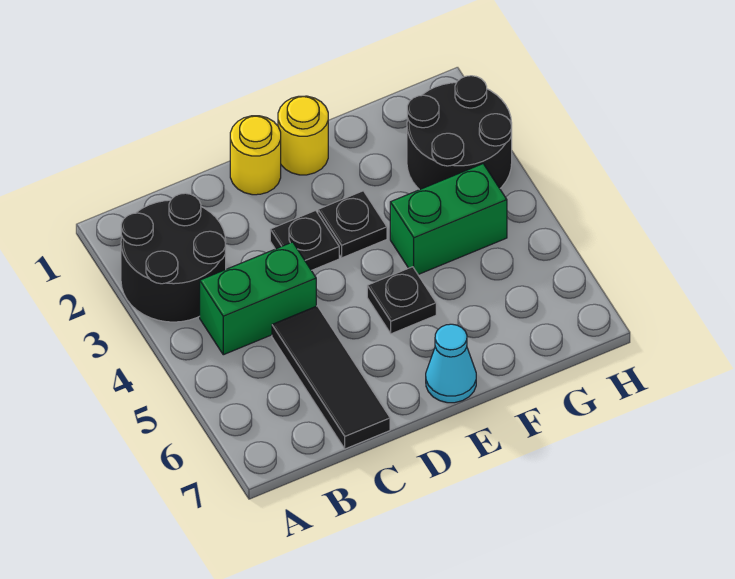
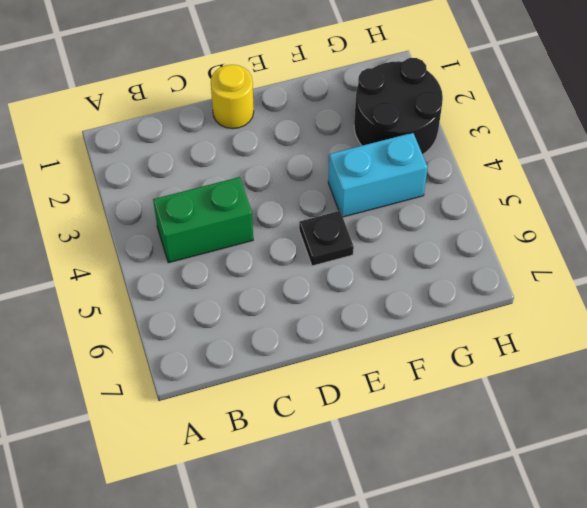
cyan 1x2 brick [328,133,428,217] -> green 1x2 brick [390,164,507,275]
none -> black 2x2 round brick [121,193,226,322]
none -> black 1x3 tile [272,306,390,449]

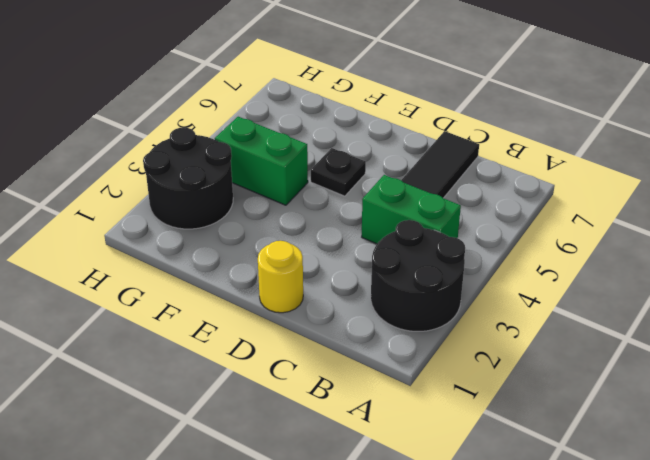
none -> black 1x1 plate [270,210,339,270]
none -> yellow 1x1 round brick [278,96,328,175]

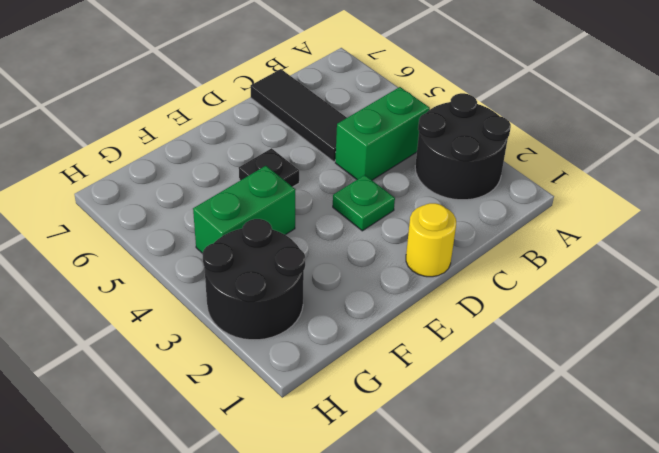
green 1x1 plate [333,175,395,231] -> black 1x1 plate [270,210,339,270]
none -> yellow 1x1 round brick [278,96,328,175]
none -> black 1x1 plate [318,191,387,258]

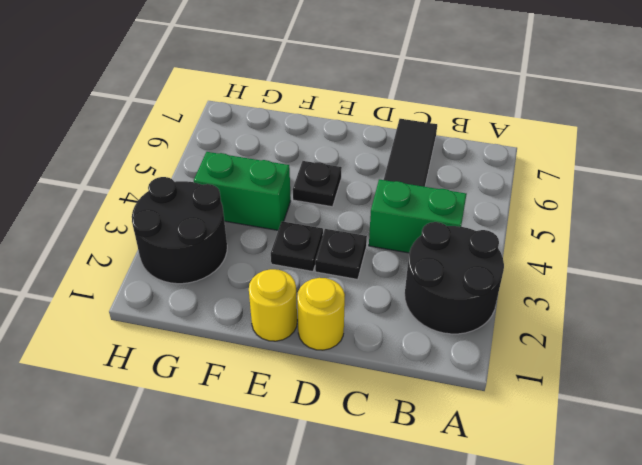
none -> cyan 1x1 cone [426,324,476,403]

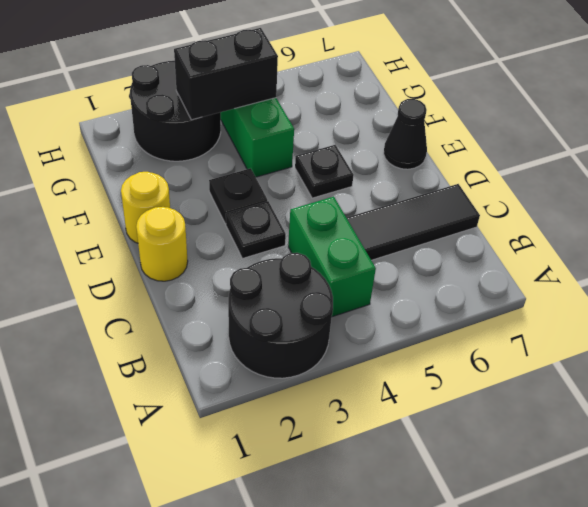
black 1x1 cone [384,99,427,169] -> cyan 1x1 cone [426,324,476,403]
black 1x2 brick [174,28,278,120] -> none

